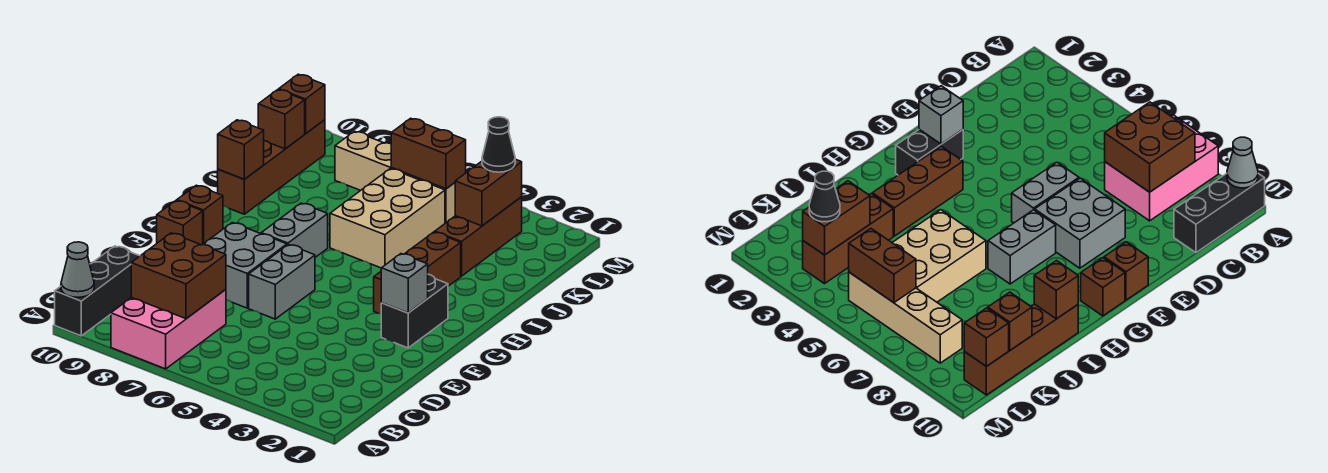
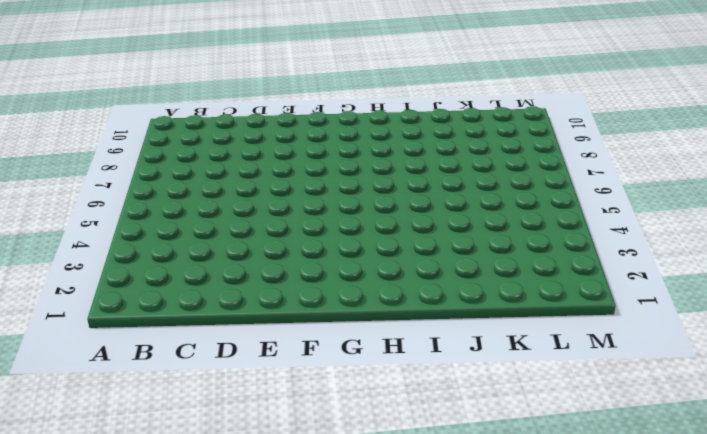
none -> pink 2x3 brick [111,290,226,369]
none -> black 1x3 brick [55,246,139,336]
none -> grey 1x2 brick [249,245,315,319]

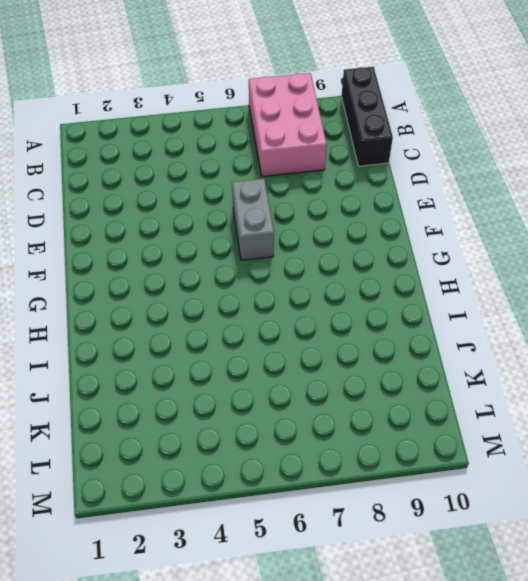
none -> grey 2x2 brick [203,223,287,308]
none -> black 1x2 brick [381,274,448,348]
none -> brown 1x1 brick [157,201,203,245]

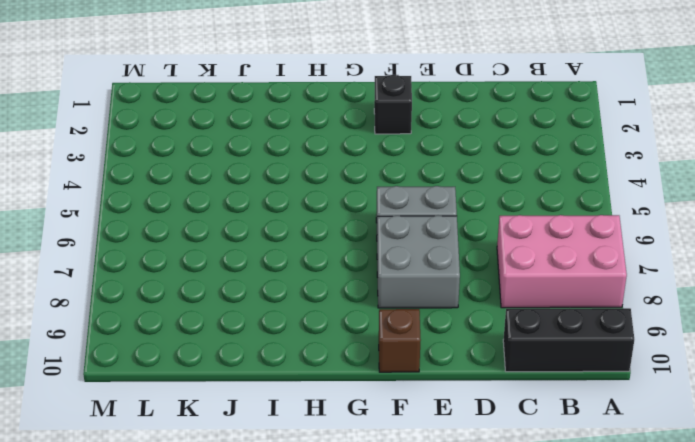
black 1x1 brick [374,75,412,134] -> black 1x2 brick [381,274,448,348]
none -> brown 1x3 brick [374,232,461,314]
none -> grey 1x2 brick [261,203,328,257]
none -> brown 1x1 brick [177,185,223,244]

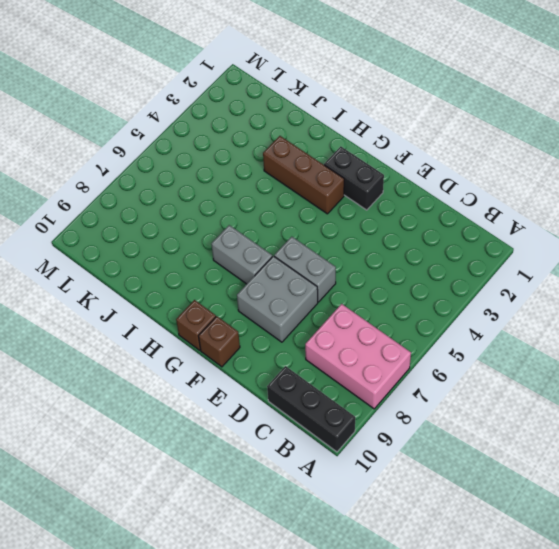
none -> tan 2x3 brick [330,169,445,268]
none -> brown 1x4 brick [218,120,325,214]
none -> brown 1x3 brick [435,197,522,276]

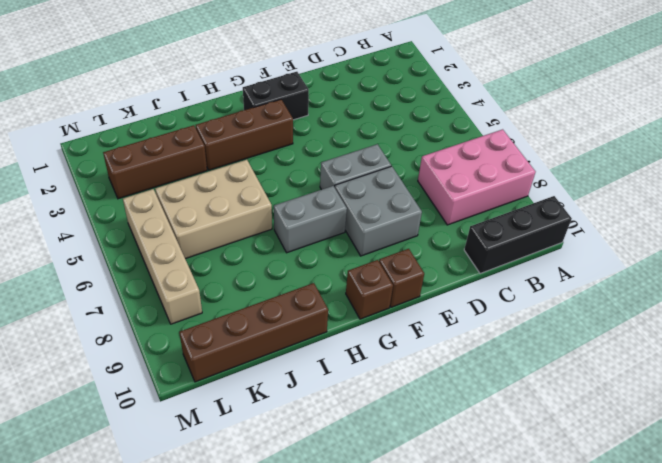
none -> grey 1x1 cone [61,242,94,297]
none -> brown 2x2 brick [131,233,226,319]
none -> grey 1x1 brick [381,254,428,313]

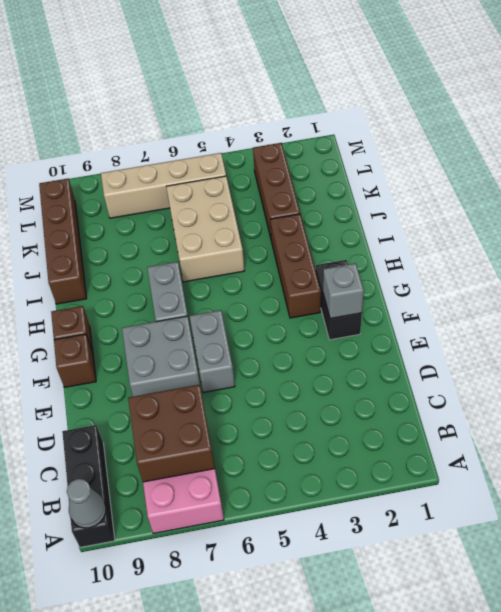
none -> brown 1x1 brick [218,120,264,179]
none -> brown 1x2 brick [455,159,522,226]
none -> brown 1x1 brick [258,90,305,149]

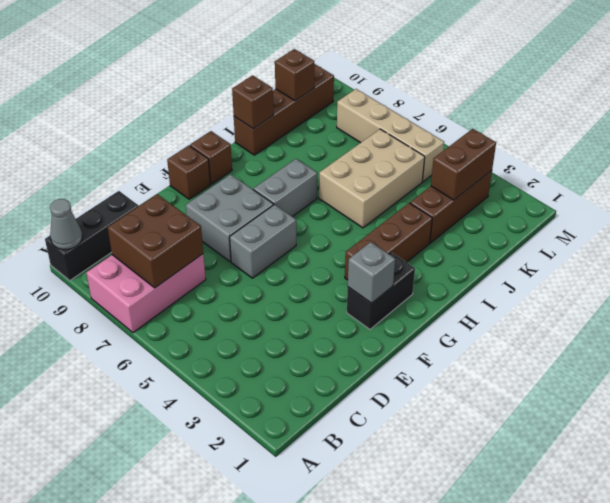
none -> brown 1x2 brick [391,118,466,189]
none -> brown 1x1 brick [279,74,325,134]
none -> black 1x1 cone [482,117,515,172]

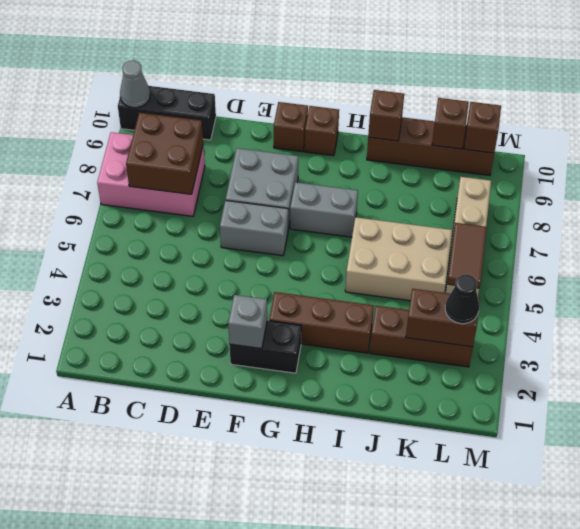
brown 1x2 tile [447,223,487,288] -> brown 1x2 brick [391,118,466,189]

